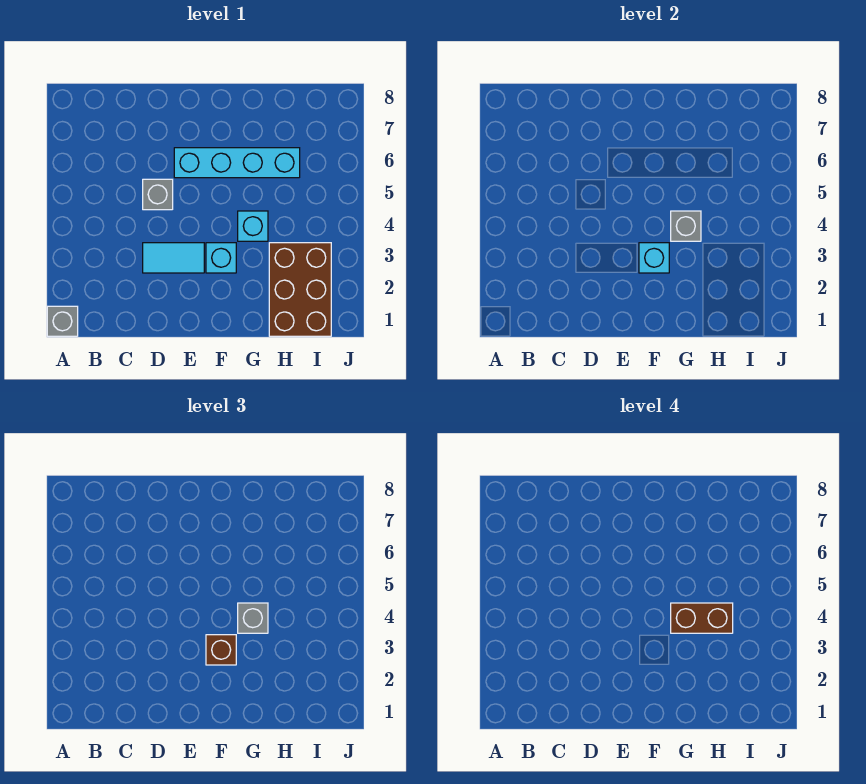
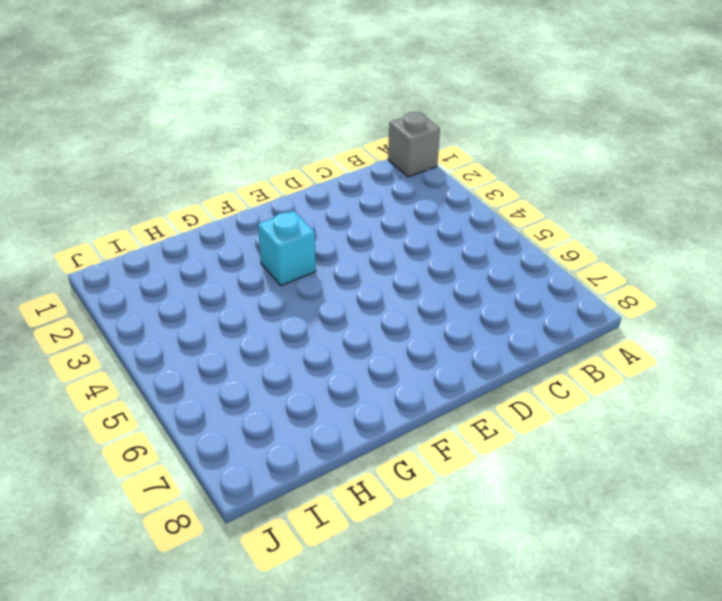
none -> cyan 1x2 tile [143,243,204,273]
none -> grey 1x1 brick [143,179,173,210]
none -> cyan 1x4 brick [174,148,300,178]

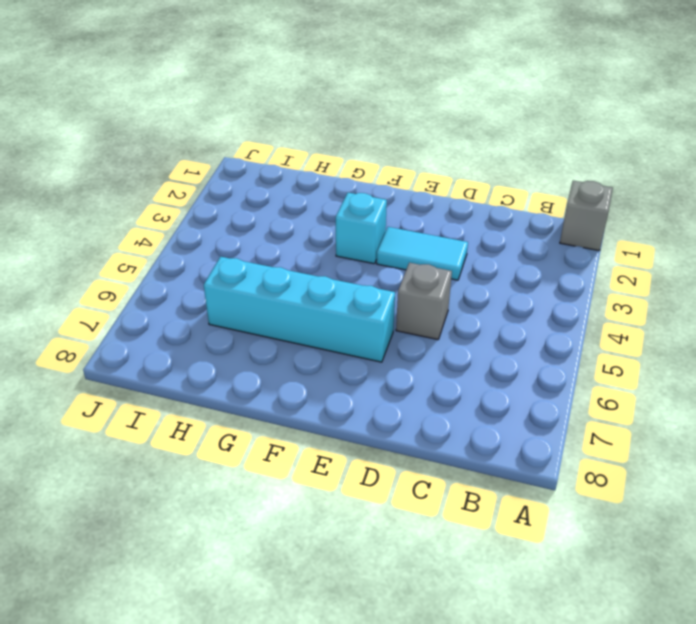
none -> cyan 1x1 brick [238,211,268,241]
none -> brown 2x3 brick [269,243,331,336]
none -> cyan 1x1 brick [639,243,669,273]

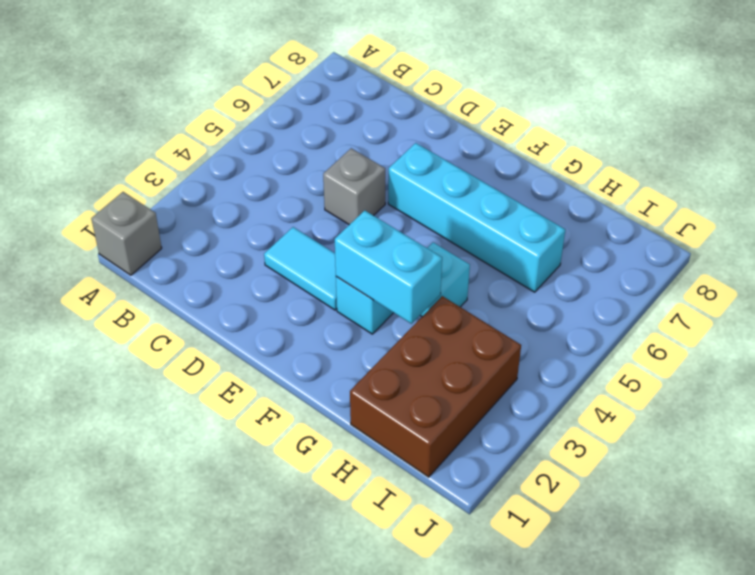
cyan 1x2 brick [335,210,442,324] -> cyan 1x1 brick [639,243,669,273]
none -> grey 1x1 brick [671,211,701,241]
none -> brown 1x1 brick [206,635,236,665]
none -> grey 1x1 brick [238,603,268,633]

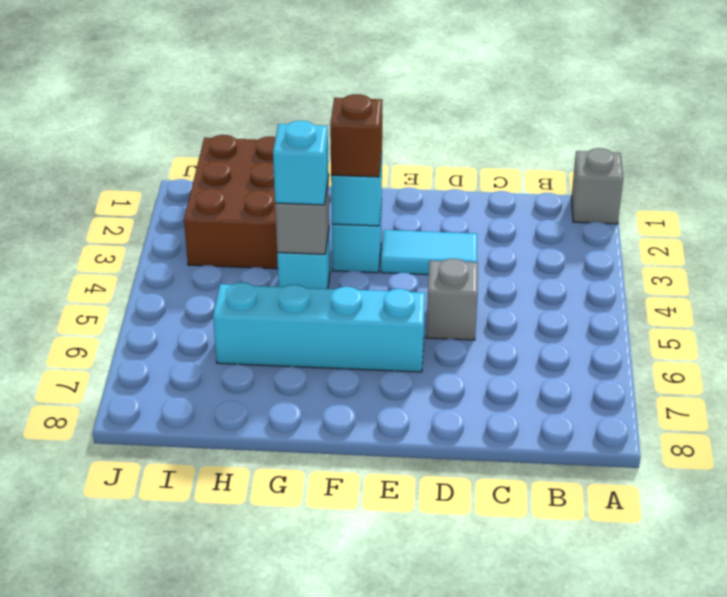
cyan 1x1 brick [273,121,328,205] -> grey 1x1 brick [238,603,268,633]
none -> brown 1x2 brick [671,603,733,633]

